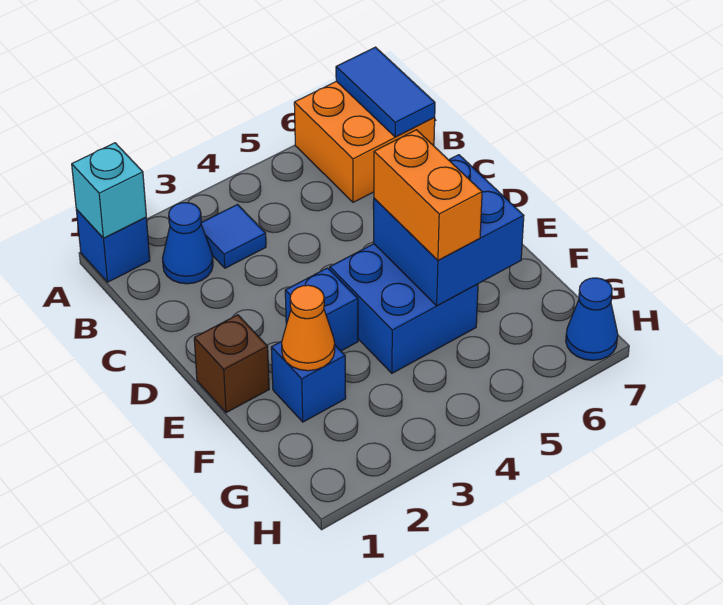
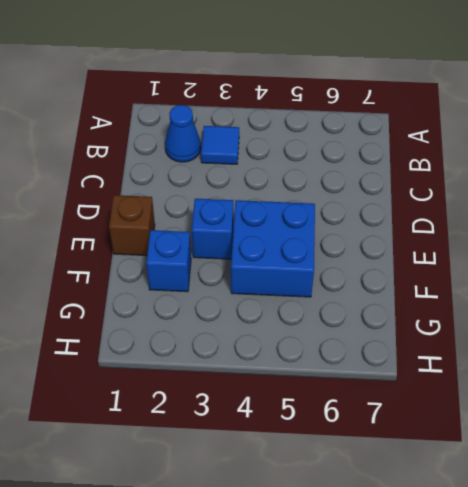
none -> blue 1x1 brick [76,209,150,282]
none -> orange 2x2 brick [294,81,435,202]
none -> blue 1x1 cone [566,278,618,360]

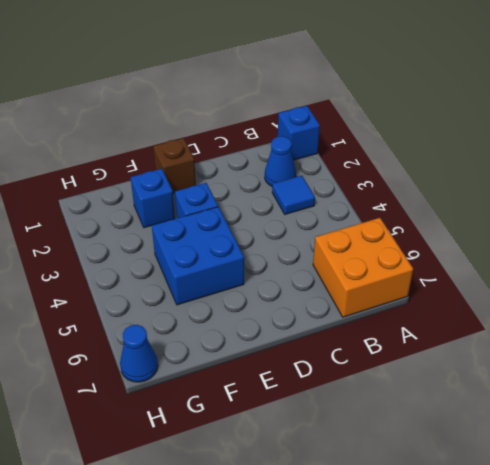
none -> cyan 1x1 brick [72,143,146,238]
none -> blue 1x2 tile [336,47,435,137]
none -> blue 2x2 brick [374,155,524,306]

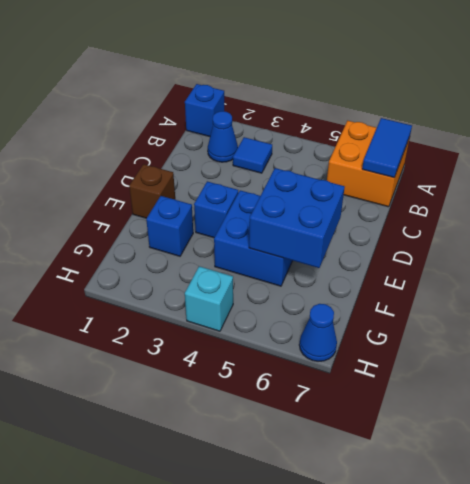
cyan 1x1 brick [185,266,233,331] -> cyan 1x1 brick moved to [72,143,146,238]
none -> orange 1x1 cone [282,285,335,371]
none -> orange 1x2 brick [374,130,482,260]

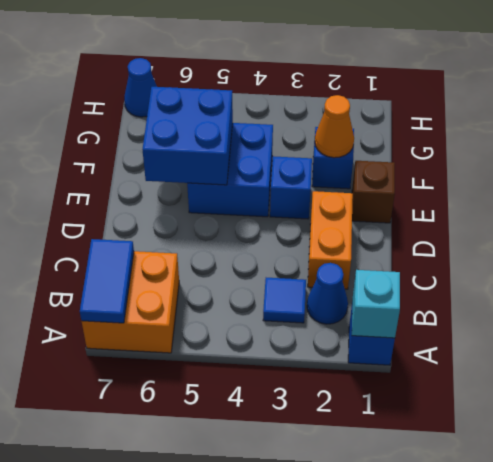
orange 1x2 brick [308,191,353,289] -> orange 1x2 brick moved to [374,130,482,260]

